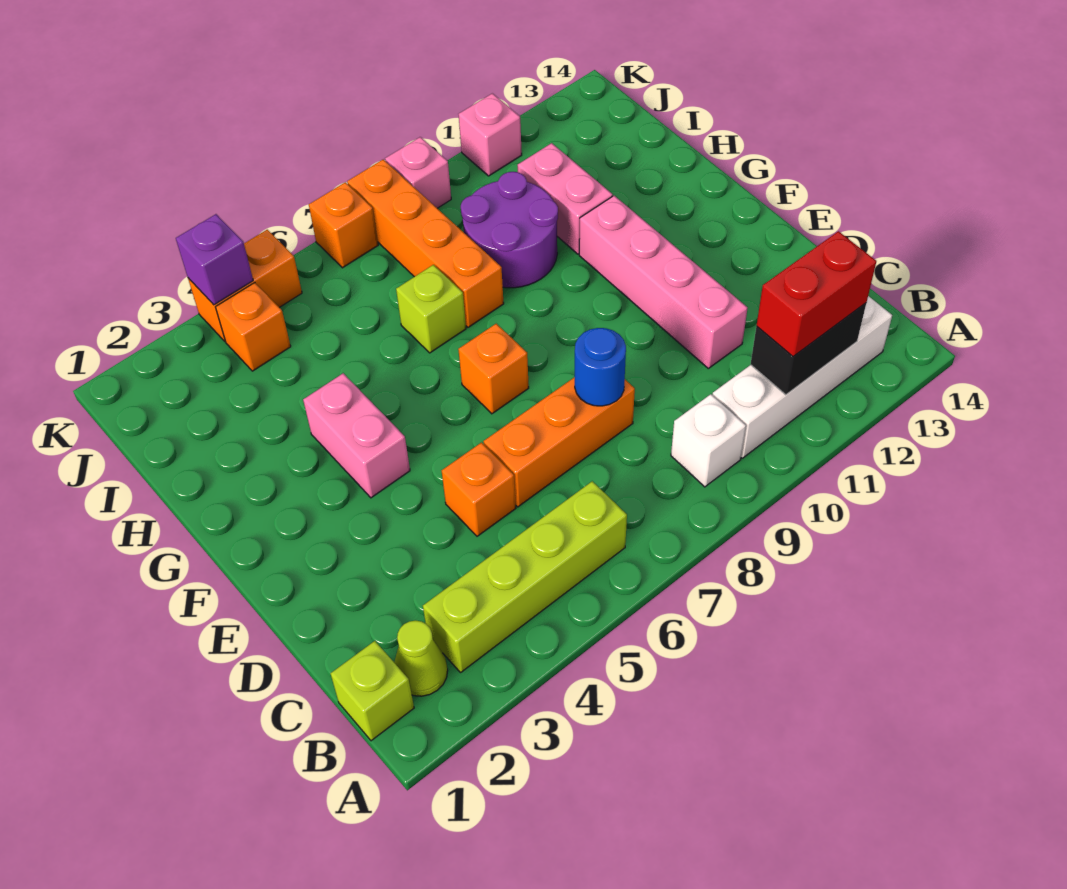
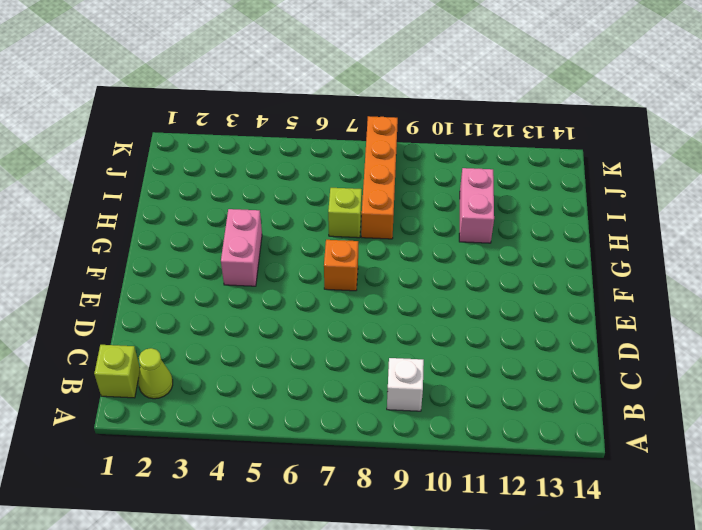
none -> lime 1x4 brick [423,481,627,672]
none -> white 1x4 brick [712,296,892,458]
none -> orange 1x1 brick [442,443,516,536]

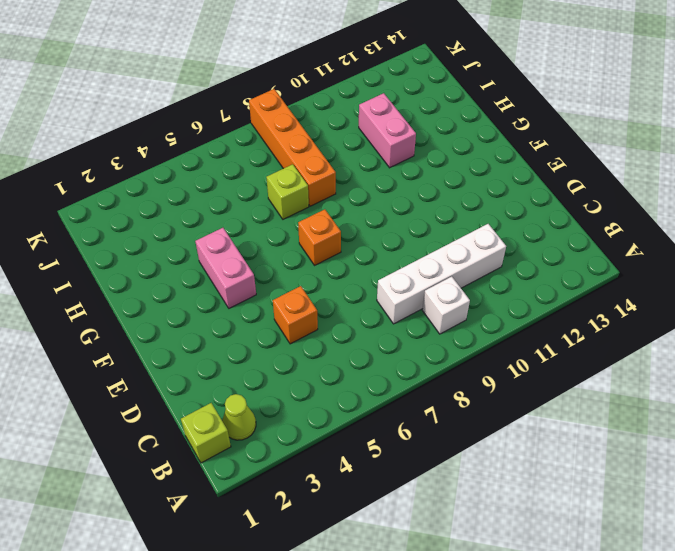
white 1x4 brick [377,224,506,324] -> white 1x4 brick moved to [712,296,892,458]
none -> lime 1x4 brick [423,481,627,672]
none -> orange 1x3 brick [483,377,635,507]
none -> pink 1x4 brick [579,196,747,368]

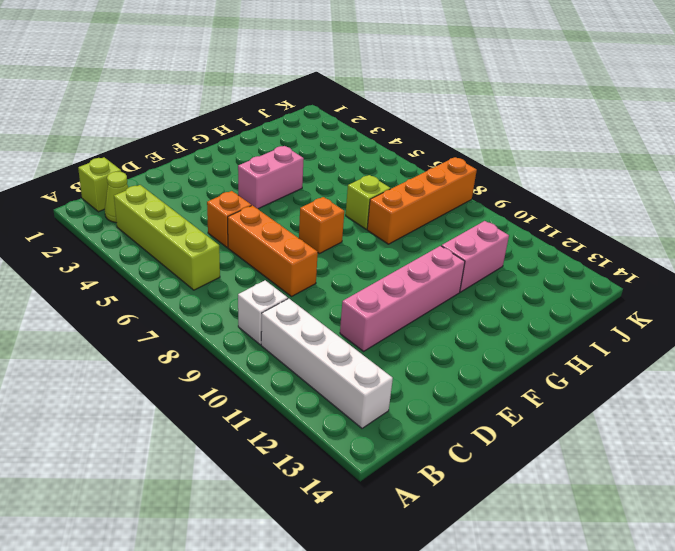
none -> purple 2x2 round brick [461,172,558,288]
none -> orange 1x1 brick [216,283,291,371]
none -> orange 1x2 brick [188,230,302,341]

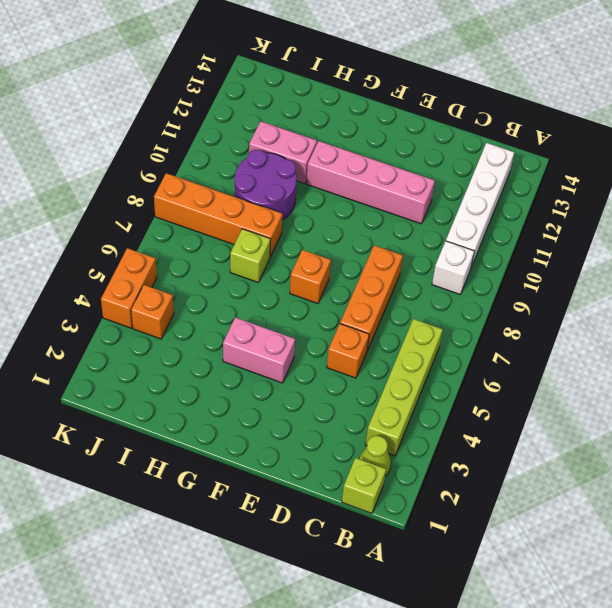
none -> orange 1x1 brick [309,182,378,268]
none -> pink 1x1 brick [385,137,451,208]
none -> pink 1x1 brick [459,93,522,176]

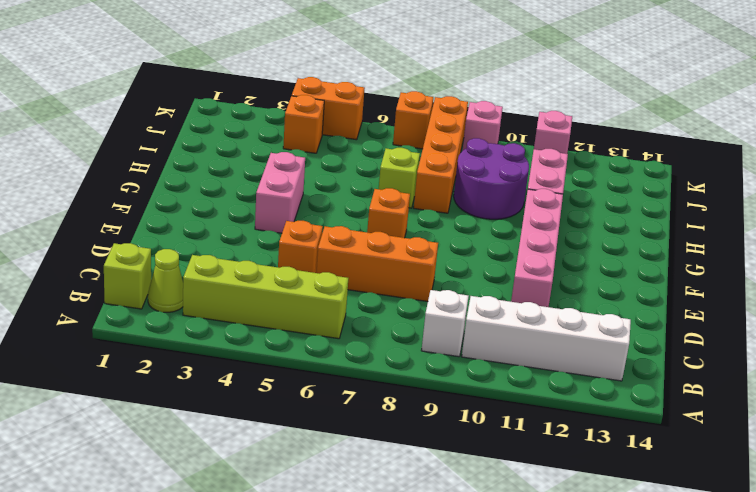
none -> black 1x2 brick [751,303,866,395]
none -> blue 1x1 round brick [575,328,626,406]
none -> purple 1x1 brick [176,214,253,305]

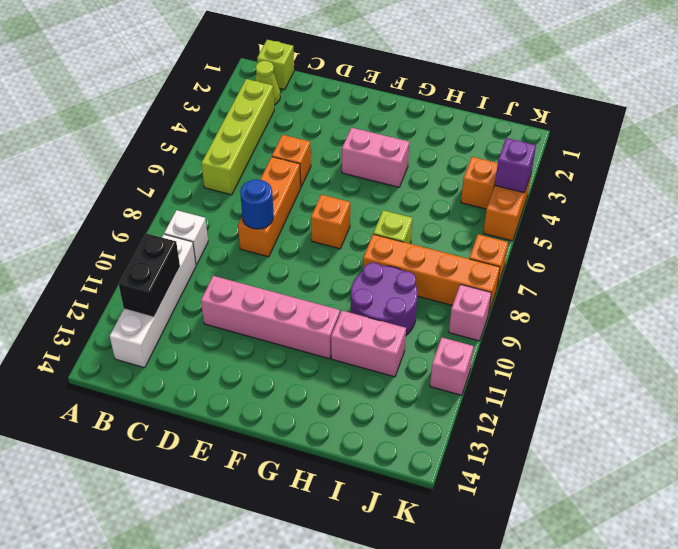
none -> red 1x2 brick [757,231,876,357]

